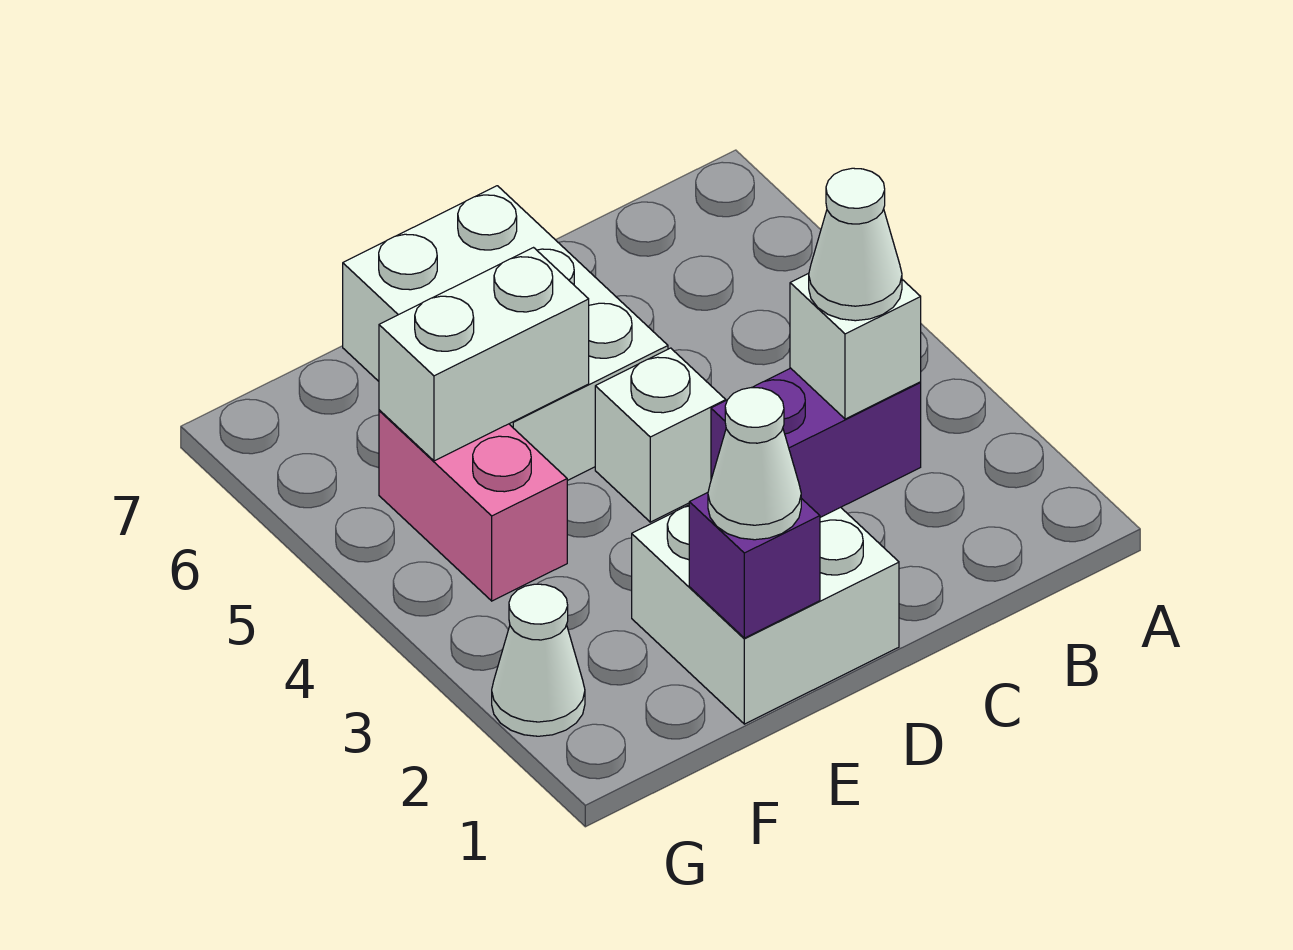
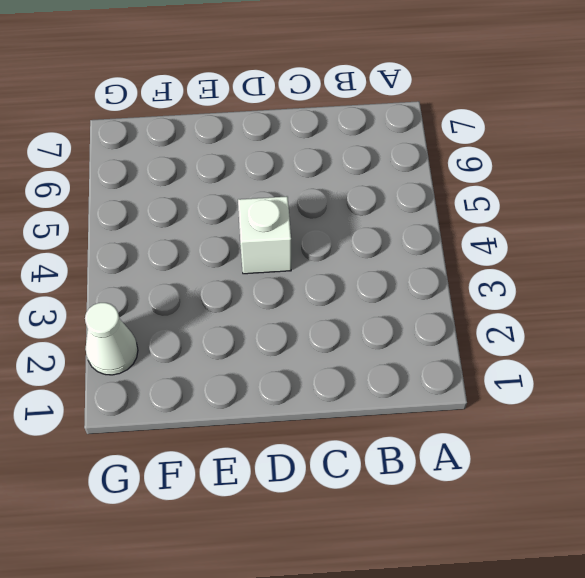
none -> white 2x2 brick [632,505,899,724]
none -> white 2x3 brick [343,186,668,481]

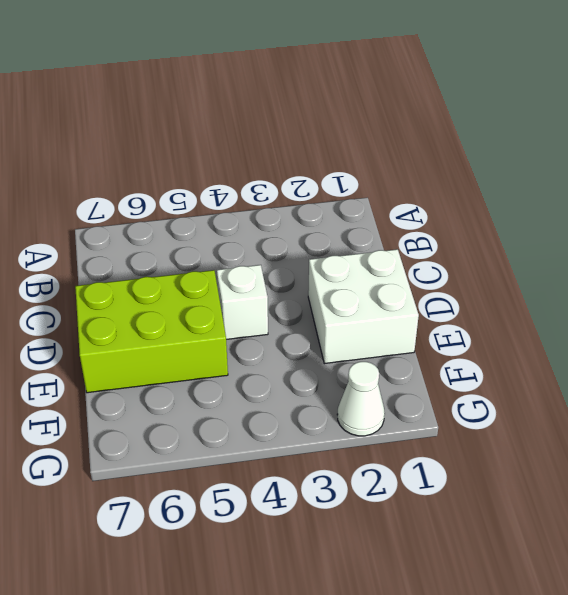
lime 2x3 brick [75,270,228,393] -> white 2x3 brick [343,186,668,481]
none -> pink 1x2 brick [379,410,567,601]
none -> purple 1x2 brick [711,368,921,517]

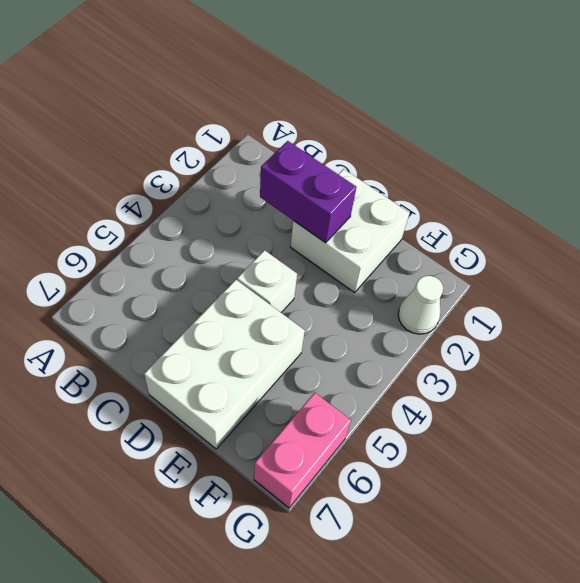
pink 1x2 brick [254,393,351,508] -> pink 1x2 brick moved to [379,410,567,601]
none -> purple 1x1 brick [689,493,820,638]
none -> white 1x2 brick [379,248,589,461]

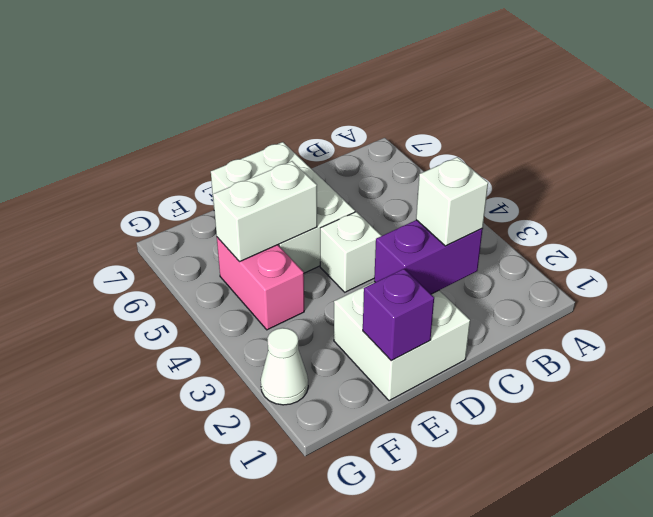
none -> white 1x1 cone [708,388,801,540]
none -> white 1x1 cone [809,168,902,321]

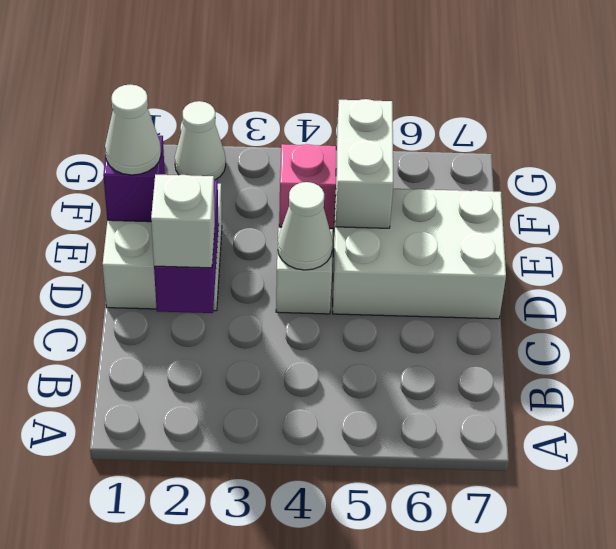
white 1x1 cone [278,182,333,270] -> white 1x1 cone moved to [809,168,902,321]

